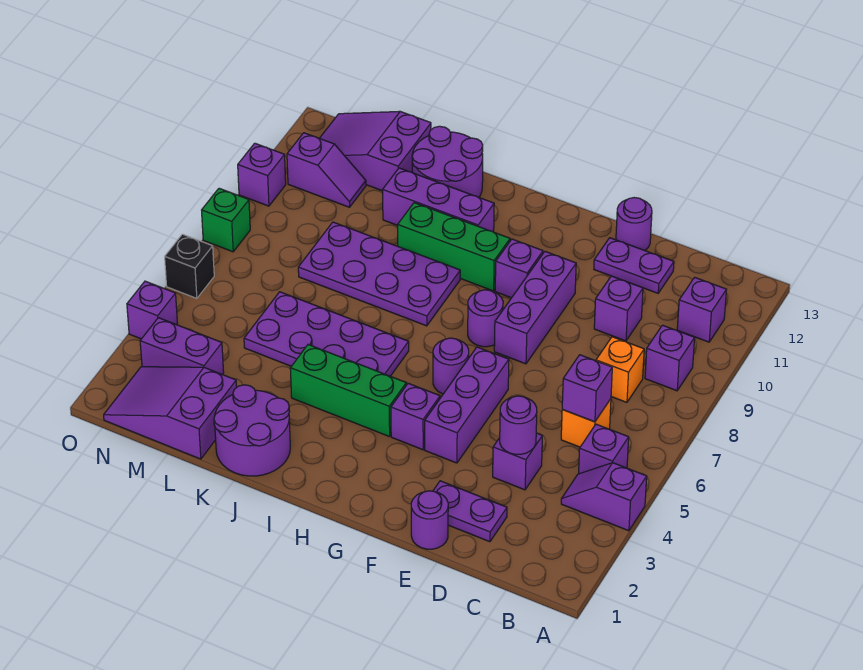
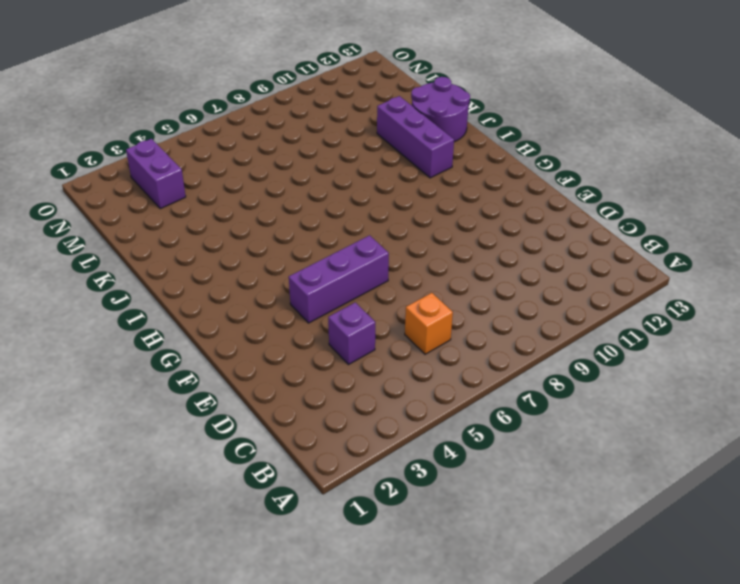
none -> purple 1x2 slope [561,463,647,531]
none -> purple 1x1 brick [579,424,629,474]
none -> purple 1x1 brick [645,325,695,391]
none -> purple 1x1 brick [677,277,727,342]

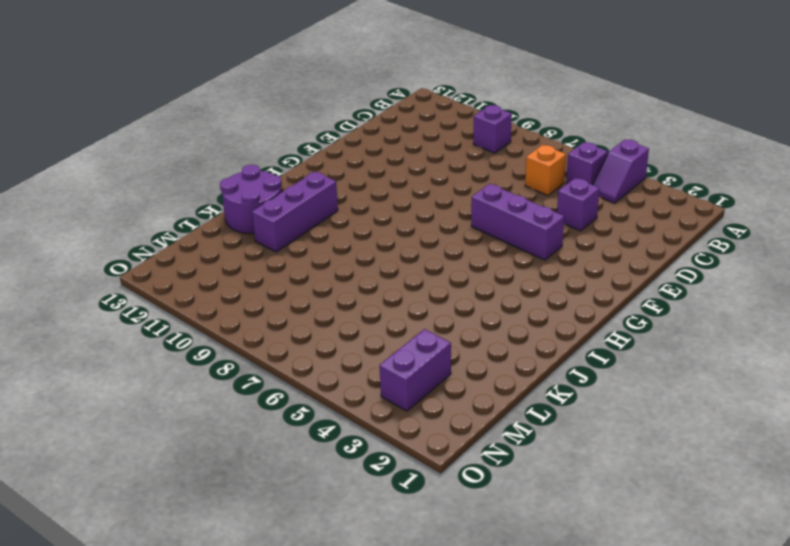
none -> purple 1x1 brick [677,277,727,342]
none -> orange 1x1 brick [596,337,644,402]
none -> purple 1x2 plate [433,481,507,542]
none -> purple 1x1 brick [594,276,643,341]

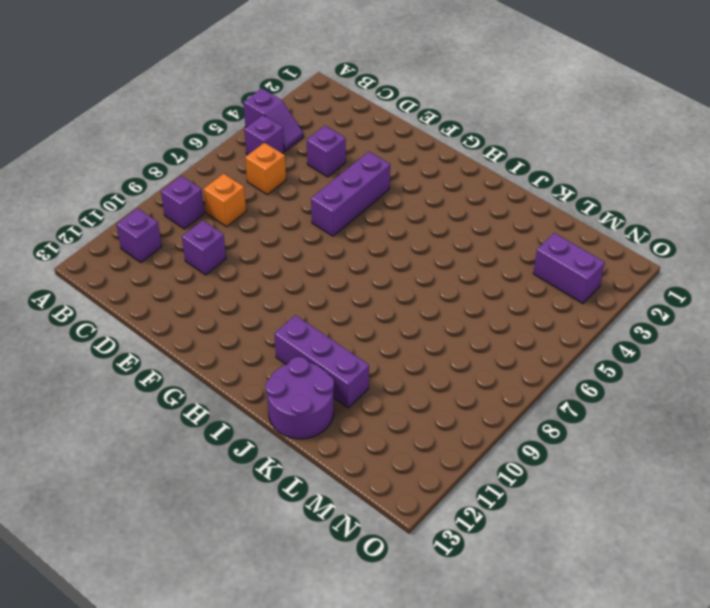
none -> purple 1x2 plate [433,481,507,542]
none -> purple 1x2 plate [594,238,674,293]
none -> purple 1x1 round brick [411,491,448,549]
none -> purple 1x1 round brick [616,198,652,251]

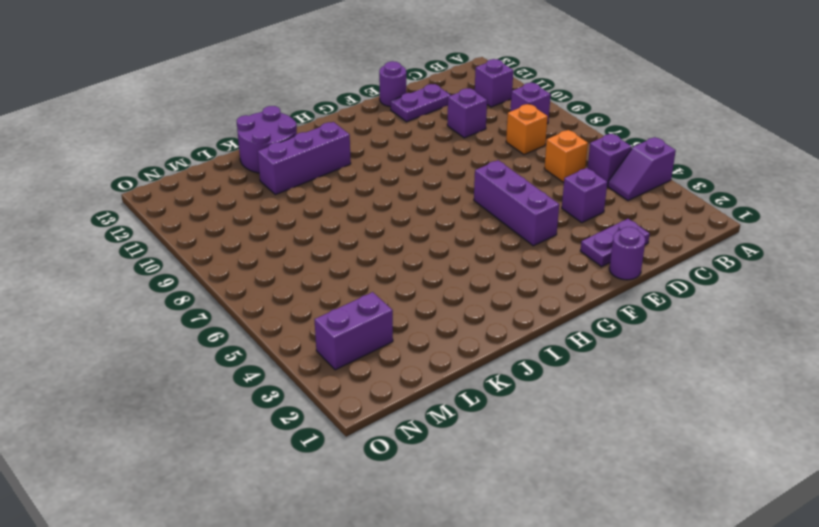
none -> purple 1x3 brick [494,252,576,364]
none -> purple 1x1 brick [391,383,440,450]
none -> purple 1x1 round brick [433,338,469,394]
none -> purple 1x1 round brick [468,290,503,347]

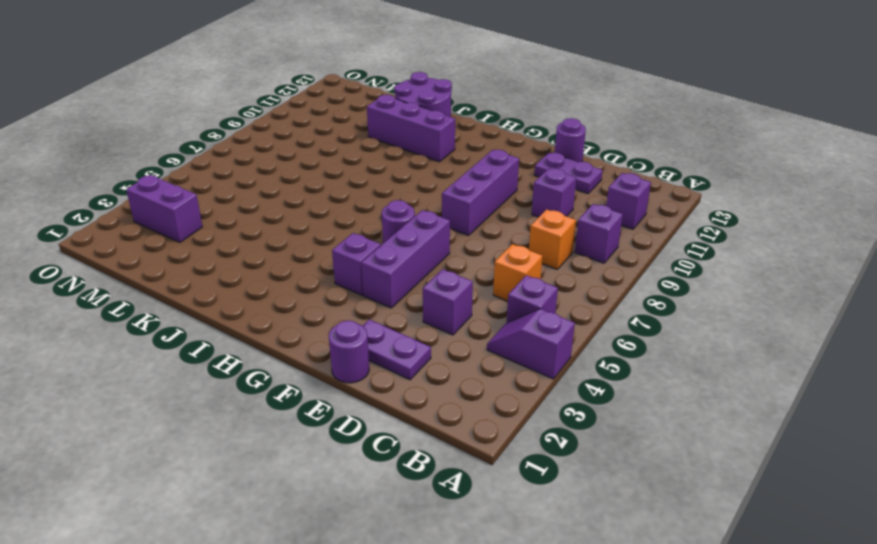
none -> purple 1x1 round brick [468,290,503,347]
none -> purple 1x1 brick [495,239,543,298]
none -> green 1x3 brick [290,345,406,437]
none -> green 1x3 brick [398,203,510,291]

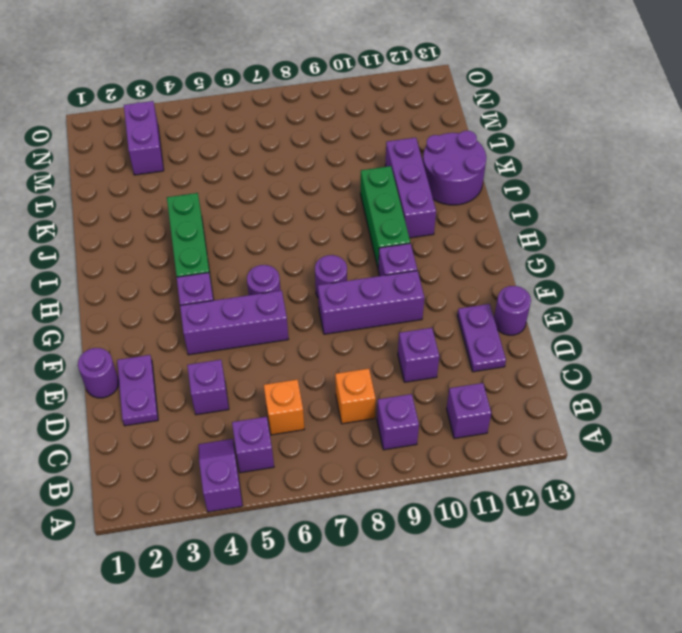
none -> purple 2x4 plate [244,292,409,376]
none -> purple 2x4 plate [298,222,460,326]
none -> purple 2x2 round brick [214,385,290,476]
none -> purple 2x3 slope [104,367,237,459]

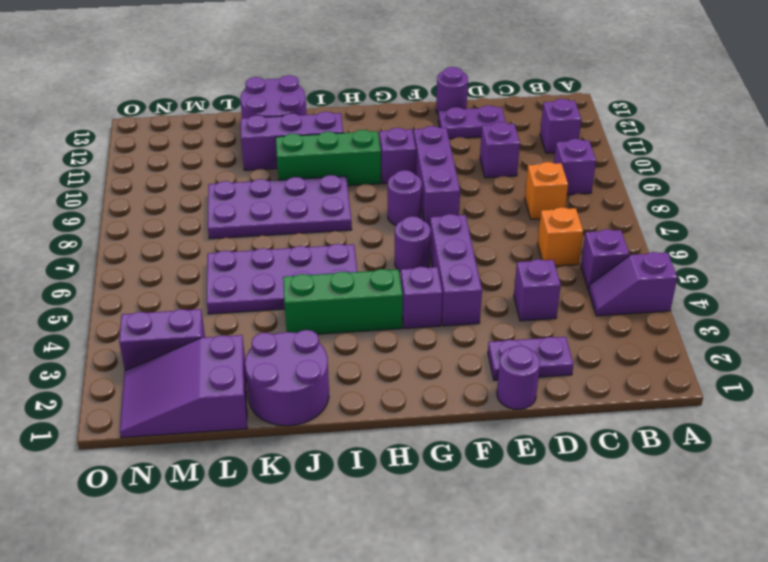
none -> purple 2x3 slope [320,111,431,191]
none -> purple 1x2 slope [287,133,366,207]
none -> purple 1x1 brick [127,281,177,339]
none -> black 1x1 brick [165,234,214,298]

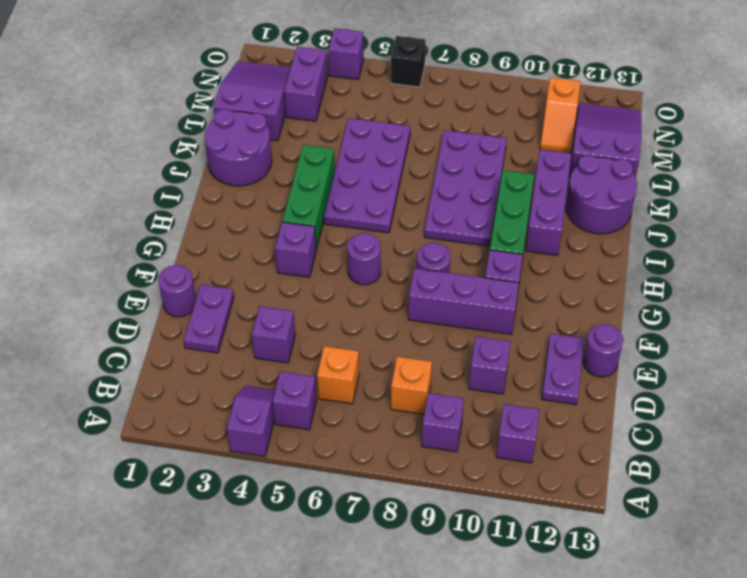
orange 1x2 slope [540,77,581,153] -> purple 1x2 slope [287,133,366,207]
none -> purple 1x3 brick [425,347,509,463]
none -> green 1x1 brick [202,188,250,252]
none -> purple 1x1 brick [238,143,286,206]
none -> purple 1x1 brick [562,355,612,422]

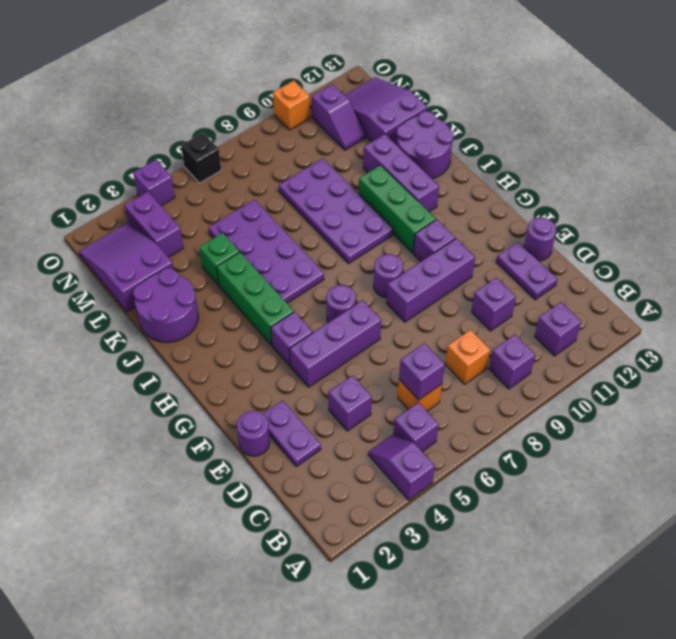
green 1x1 brick [199,233,239,285] -> green 1x1 brick moved to [202,188,250,252]
orange 1x1 brick [273,81,310,130] -> purple 1x1 brick [238,143,286,206]
none -> purple 1x1 round brick [500,396,537,454]

